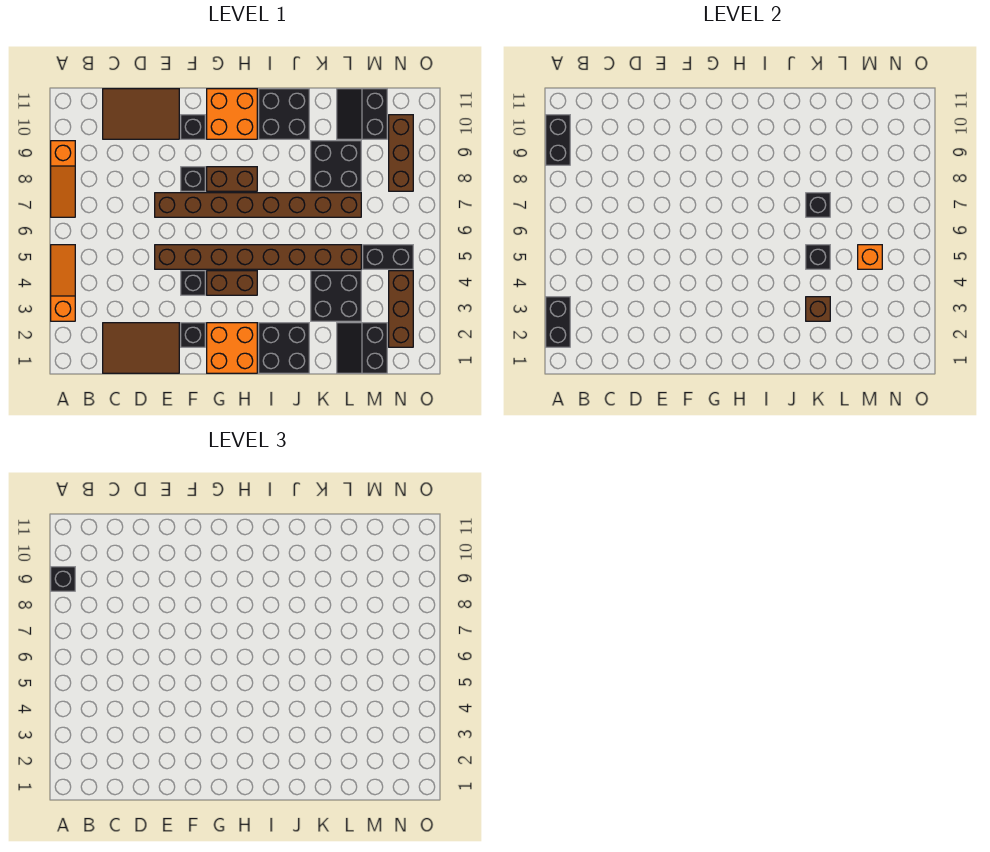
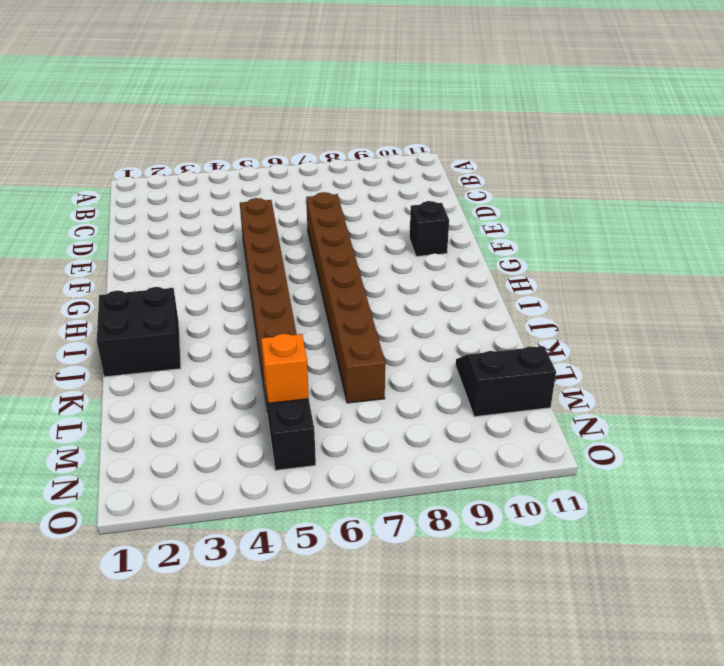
none -> orange 1x3 slope [51,245,75,321]
none -> orange 1x3 slope [51,141,75,217]
none -> brown 2x3 tile [103,323,179,373]
none -> brown 2x3 tile [103,89,179,139]

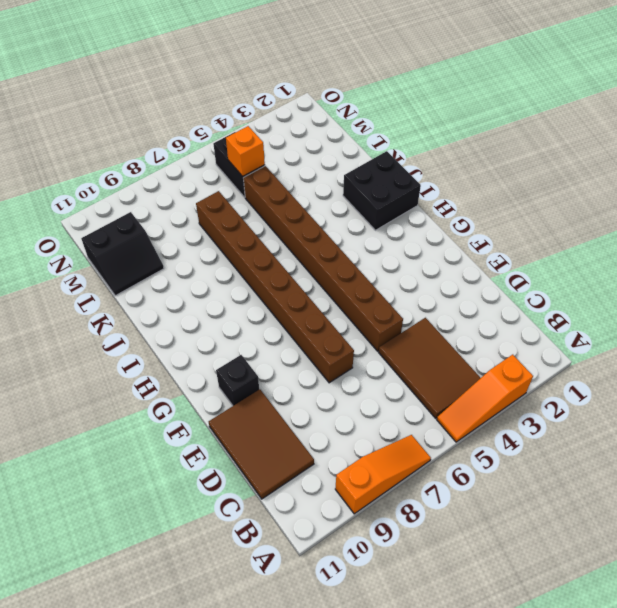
brown 2x3 tile [379,318,480,418] -> brown 2x3 tile moved to [103,323,179,373]
none -> black 1x1 brick [181,323,205,347]
none -> black 1x1 brick [181,271,205,295]
none -> black 1x1 brick [181,167,205,191]
none -> orange 2x2 brick [207,323,257,373]

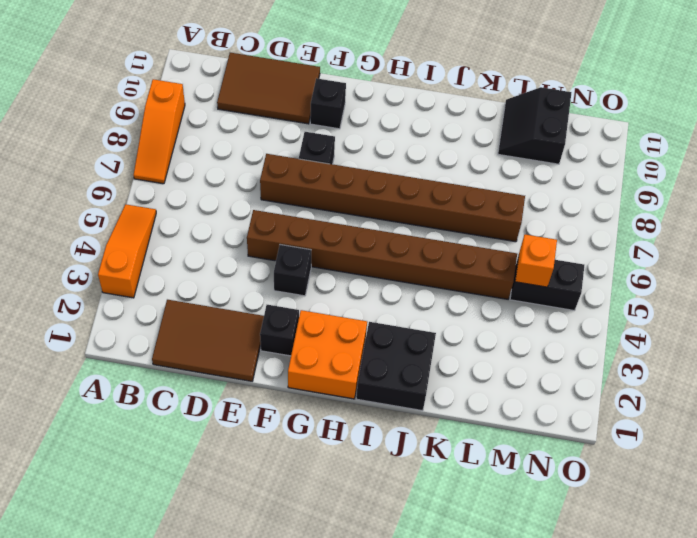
none -> brown 1x2 brick [207,271,257,295]
none -> brown 1x2 brick [207,167,257,191]
none -> orange 2x2 brick [207,89,257,139]
none -> black 2x2 brick [259,89,309,139]

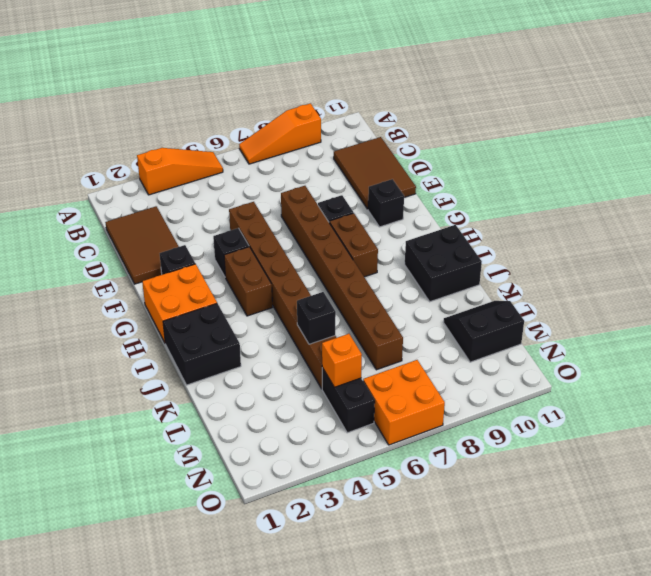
orange 2x2 brick [363,360,445,445] -> orange 2x2 brick moved to [207,89,257,139]
none -> black 2x2 brick [311,271,361,321]
none -> black 2x2 brick [311,141,361,191]
none -> black 2x2 slope [337,323,387,373]
none -> brown 1x3 brick [389,271,413,347]

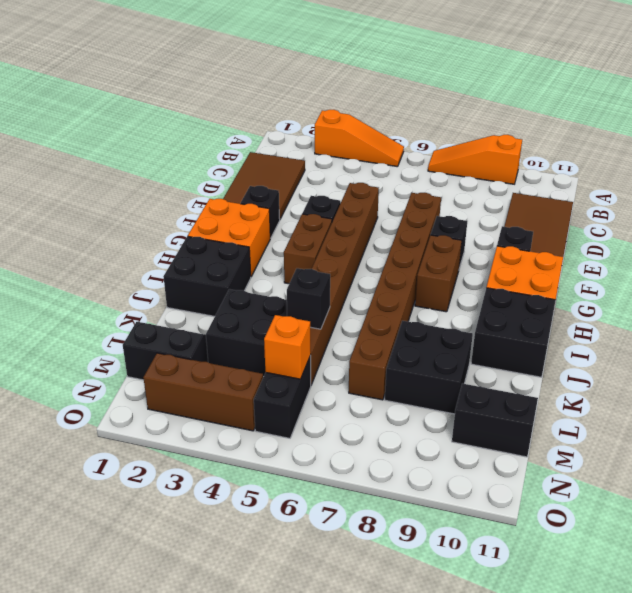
none -> brown 1x3 brick [389,115,413,191]
none -> black 1x2 brick [546,297,570,347]
none -> black 1x2 brick [546,115,570,165]
none -> brown 1x1 brick [806,297,830,321]

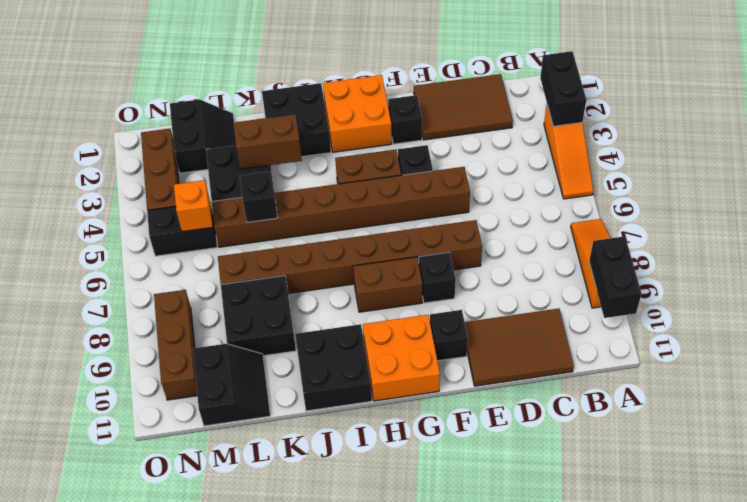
brown 1x2 brick [233,114,302,169] -> brown 1x1 brick [806,297,830,321]
none -> black 1x1 brick [806,193,830,217]
none -> black 1x1 brick [51,567,75,591]

